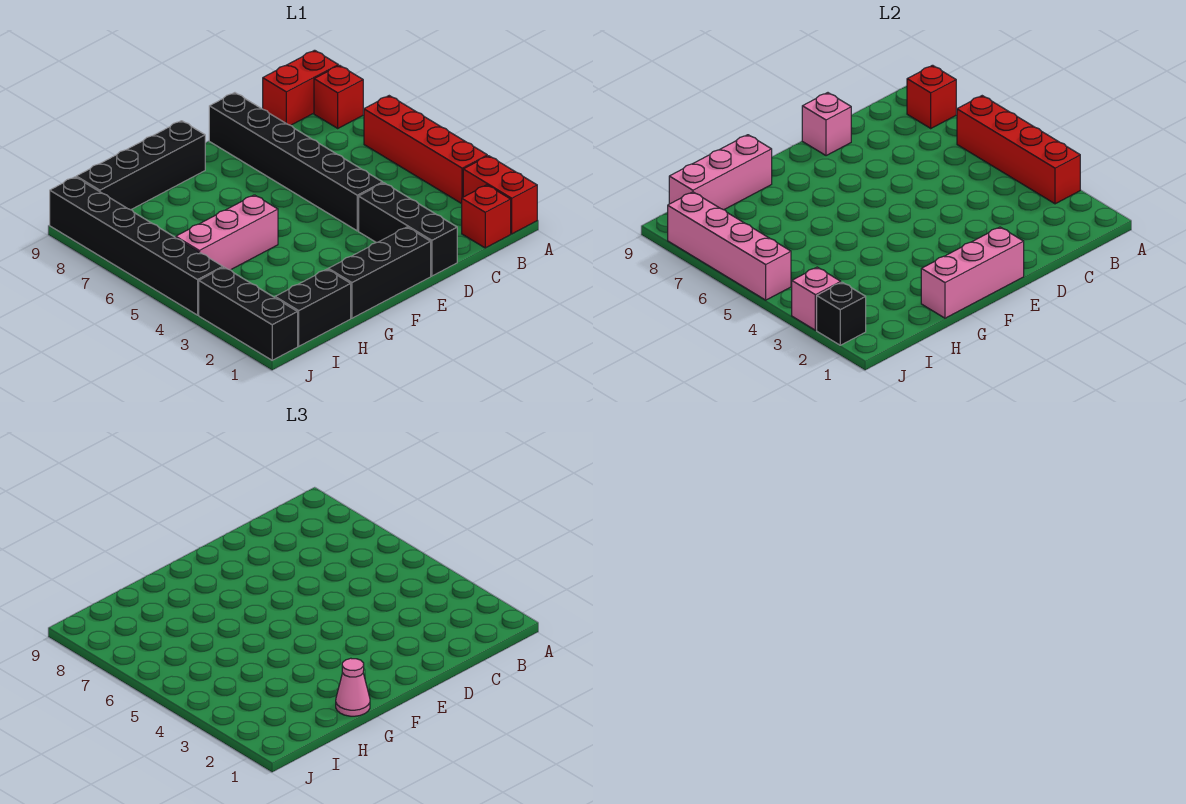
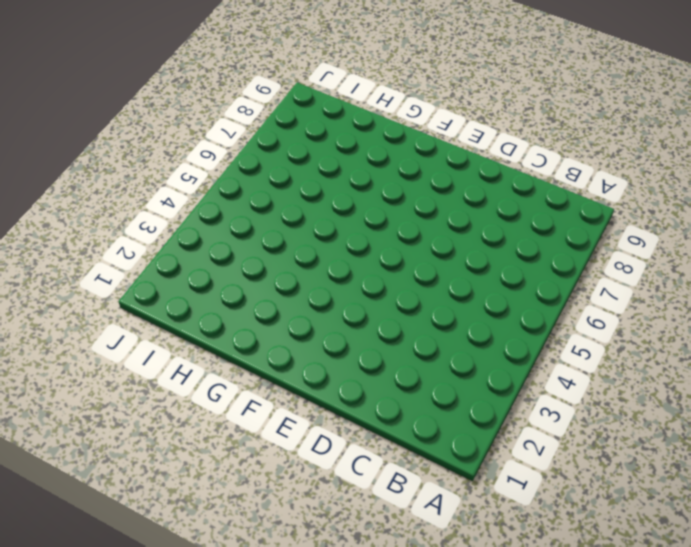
none -> red 1x2 brick [463,156,537,234]
none -> red 1x4 brick [364,96,487,204]
none -> red 1x1 brick [314,65,363,128]

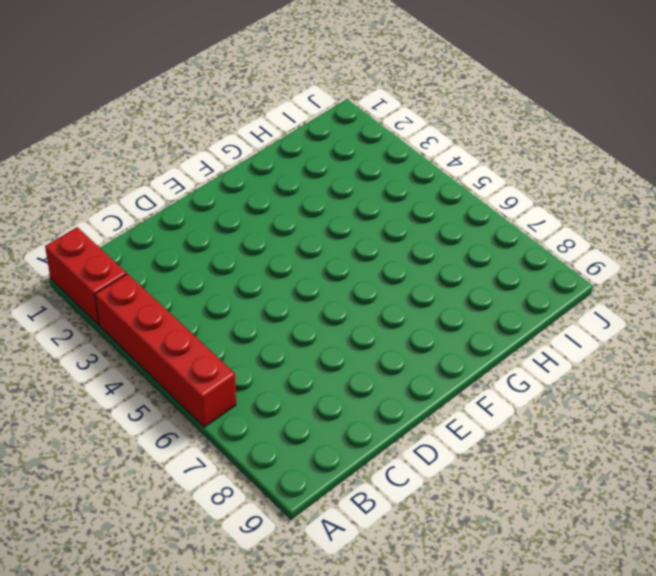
none -> red 1x1 brick [314,65,363,128]
none -> red 1x2 brick [263,50,338,125]
none -> red 1x1 brick [462,185,511,248]

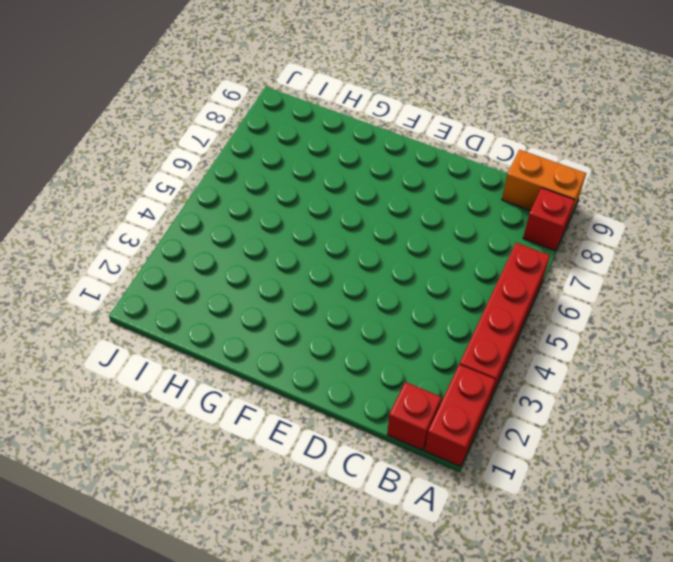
orange 1x2 brick [502,150,586,221] -> red 1x2 brick [263,50,338,125]
none -> black 1x3 brick [359,183,457,276]
none -> black 1x6 brick [209,93,383,231]
none -> black 1x3 brick [328,227,431,318]

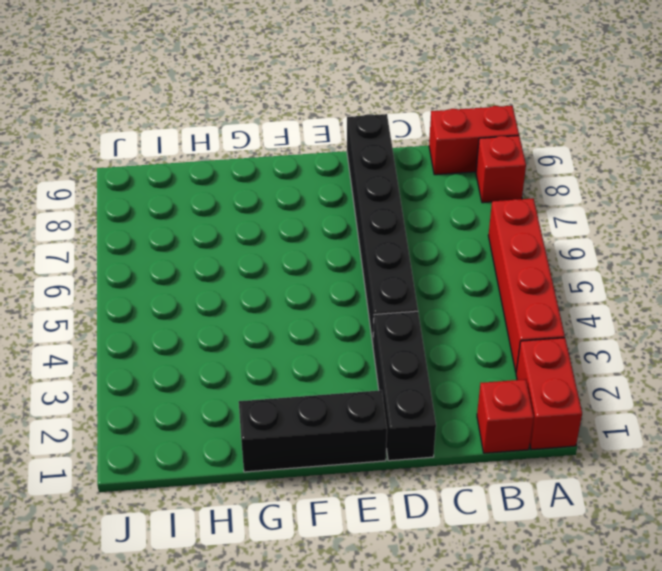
none -> black 1x4 brick [76,121,205,210]
none -> pink 1x3 brick [176,195,278,270]
none -> black 1x2 brick [275,269,351,346]

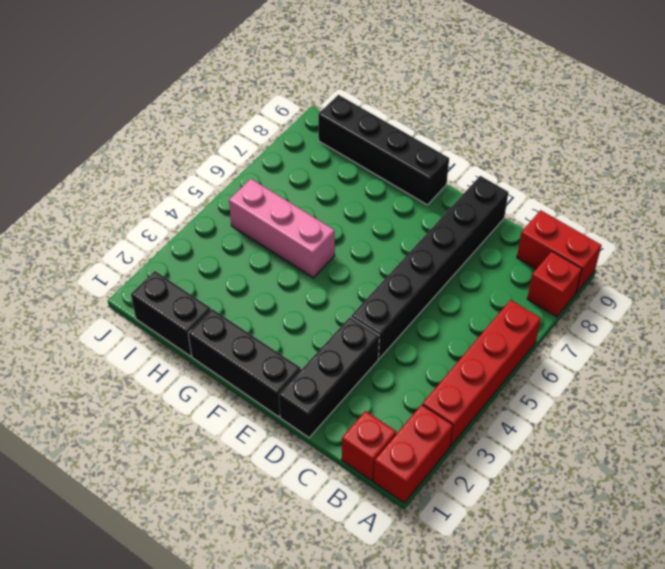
none -> black 1x3 brick [199,267,298,360]
none -> black 1x6 brick [50,177,223,315]
none -> red 1x4 brick [957,96,1080,204]

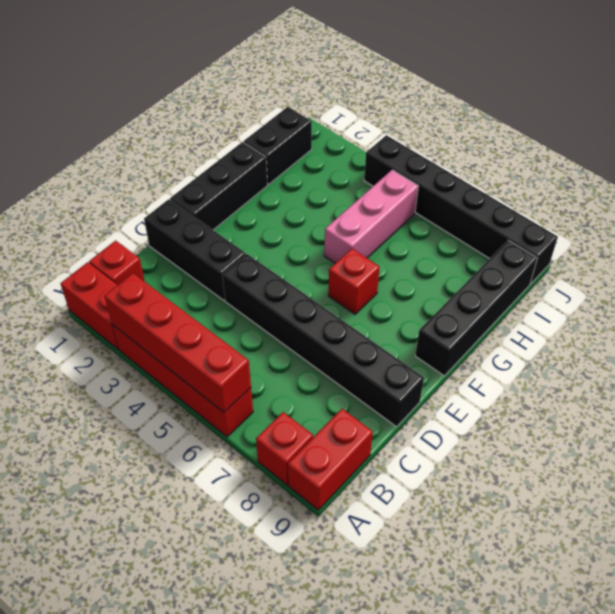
red 1x1 brick [328,249,380,314] -> red 1x1 brick moved to [907,65,956,128]
none -> black 1x3 brick [199,267,298,360]
none -> pink 1x1 brick [802,93,851,156]
none -> pink 1x3 brick [921,227,1024,318]

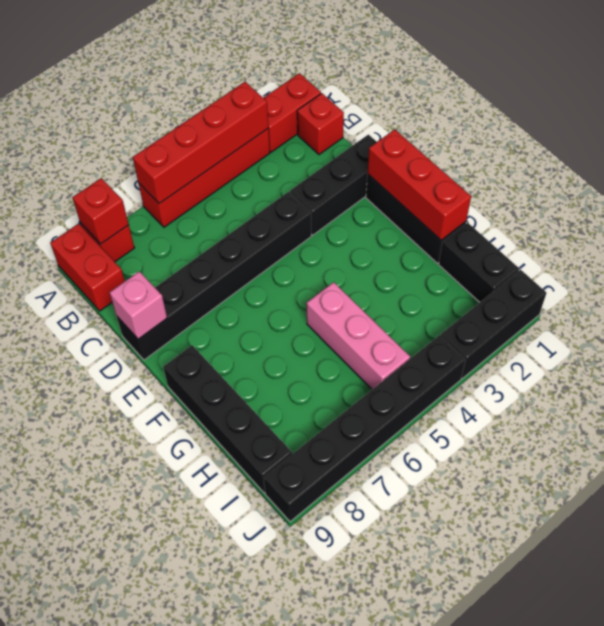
red 1x3 brick [368,129,471,240] -> pink 1x3 brick [921,227,1024,318]
none -> pink 1x3 brick [669,135,772,210]
none -> black 1x1 brick [817,282,866,345]
none -> pink 1x1 brick [792,267,841,330]

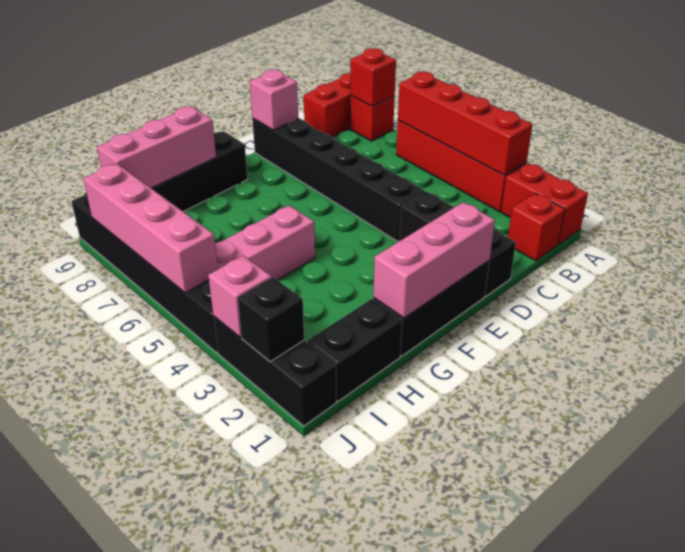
none -> pink 1x1 cone [336,658,370,716]

